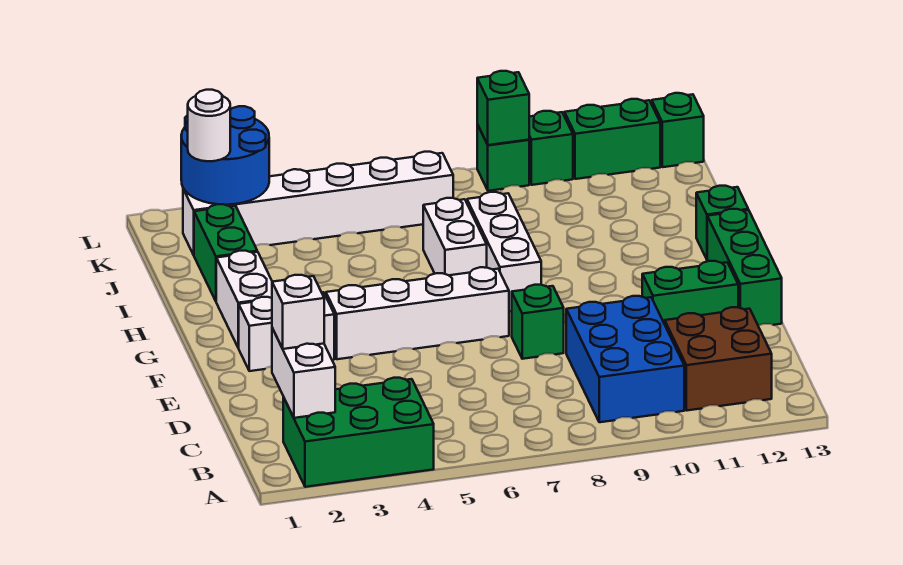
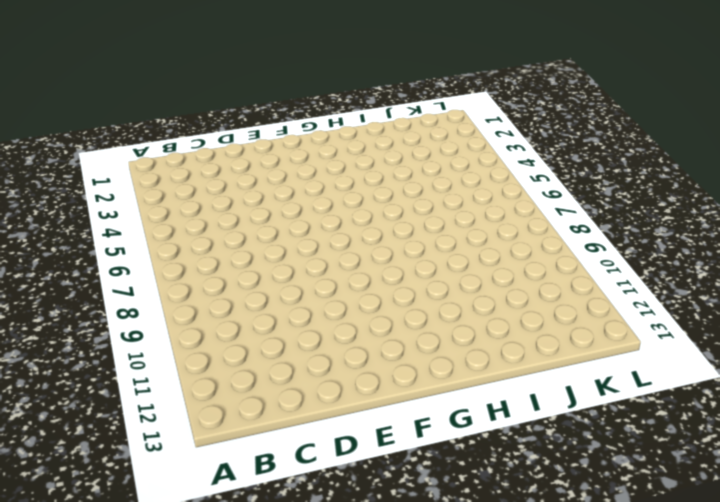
none -> green 2x3 brick [283,378,434,487]
none -> blue 2x3 brick [566,296,684,422]
none -> brown 2x2 brick [665,307,772,410]

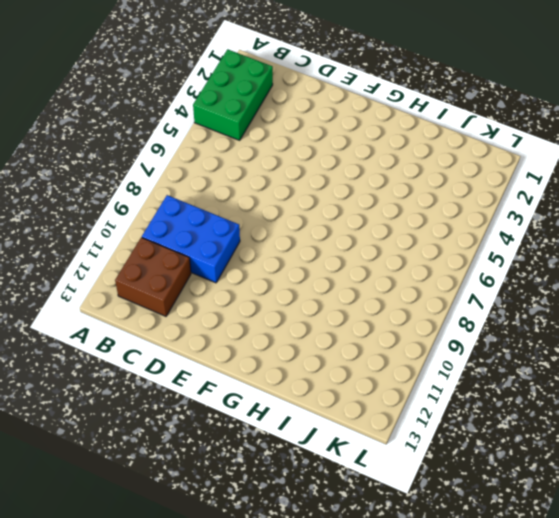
none -> green 1x1 brick [512,285,564,359]
none -> green 1x2 brick [642,261,738,324]
none -> green 1x3 brick [707,209,782,326]

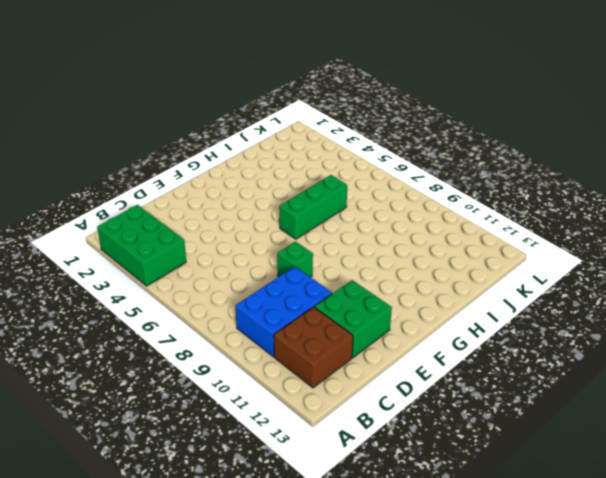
green 2x2 brick [315,280,392,358] -> green 1x2 brick [642,261,738,324]
green 1x3 brick [279,175,347,239] -> green 1x3 brick moved to [707,209,782,326]
none -> white 1x2 brick [239,292,334,371]
none -> white 1x4 brick [326,267,509,359]
none -> white 1x2 brick [216,251,272,348]

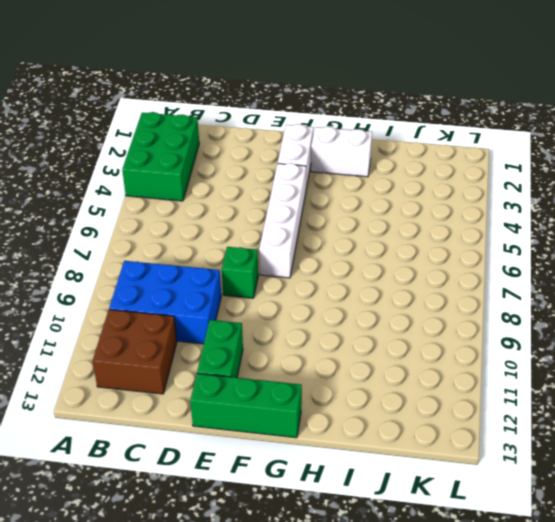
none -> white 1x3 brick [467,192,541,311]
none -> white 1x2 brick [423,198,487,275]
none -> green 1x1 brick [696,186,748,259]

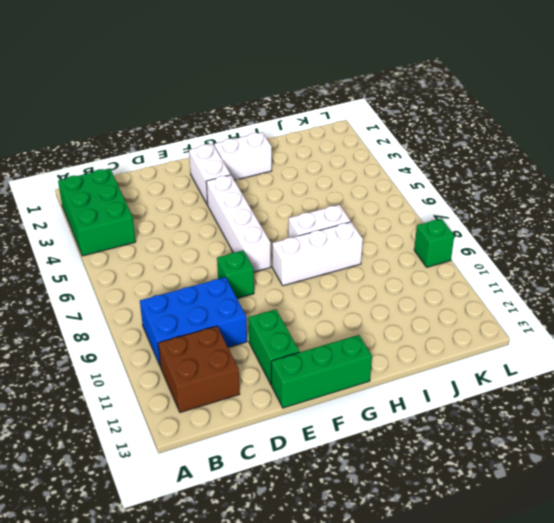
none -> green 1x1 brick [696,186,748,259]
none -> green 1x2 brick [194,204,257,301]
none -> white 1x6 brick [183,152,453,255]

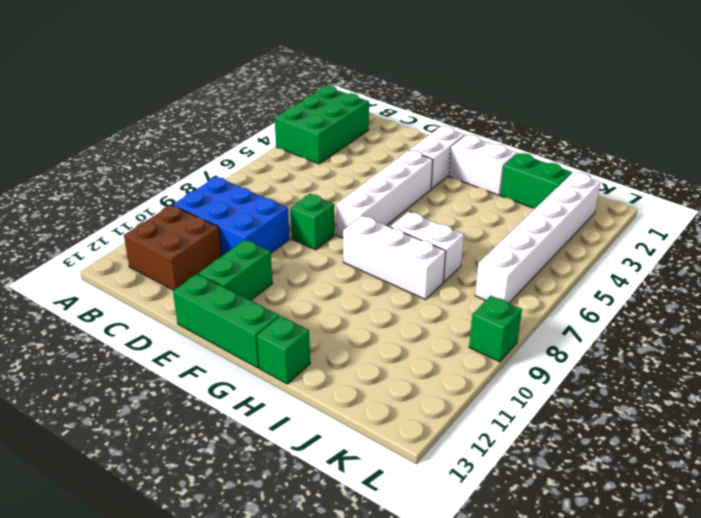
none -> green 1x1 brick [529,111,573,185]
none -> green 1x2 brick [564,99,660,179]
none -> green 1x1 brick [652,93,704,167]

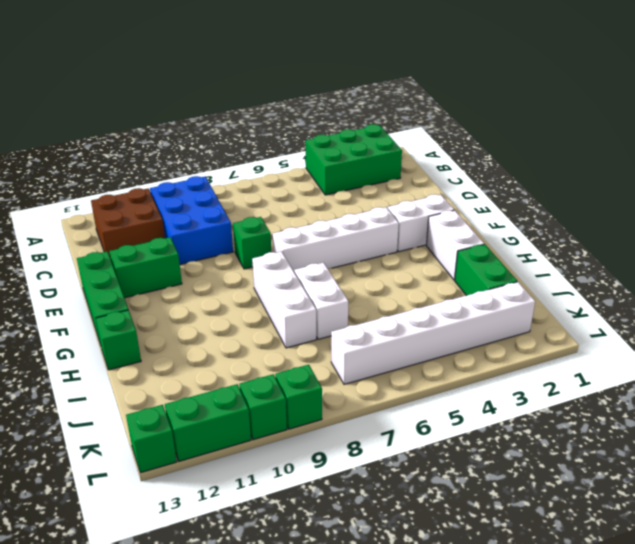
none -> white 1x2 brick [272,328,335,418]
none -> blue 2x2 round brick [181,106,269,205]
none -> green 1x1 brick [477,71,529,145]

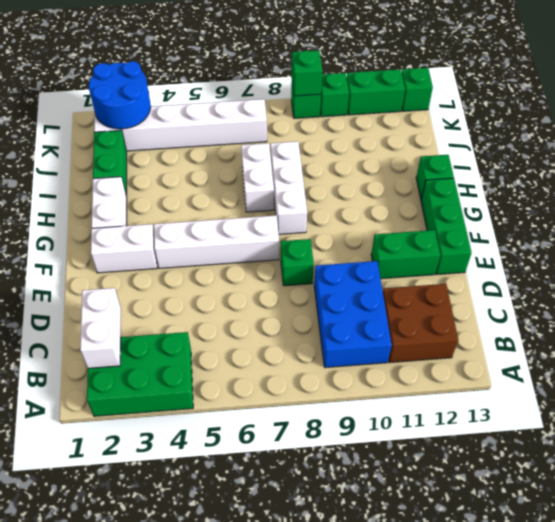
none -> white 1x1 brick [272,275,324,349]
none -> white 1x1 round brick [188,90,230,161]

